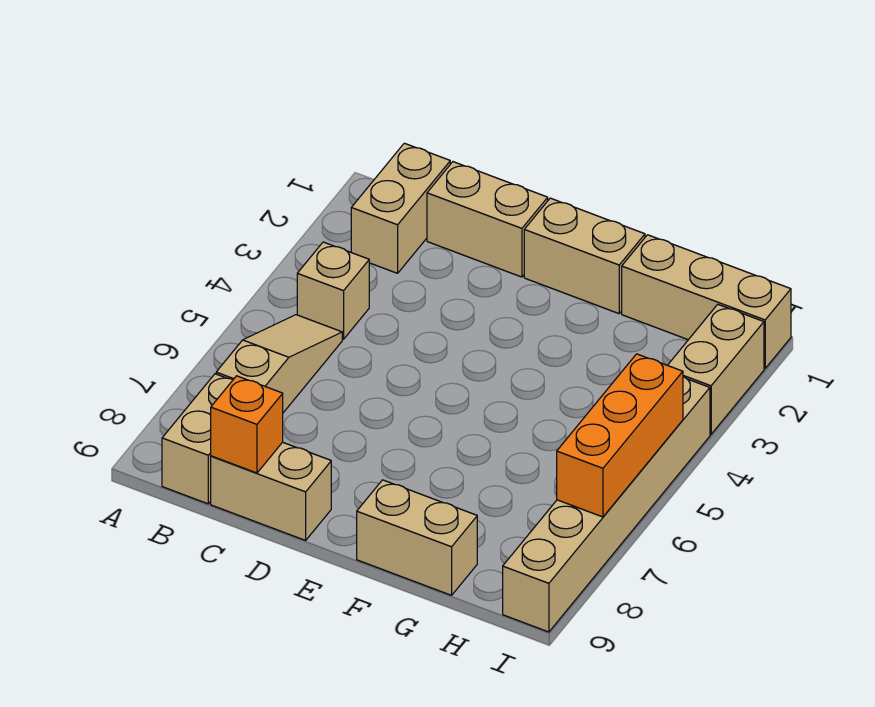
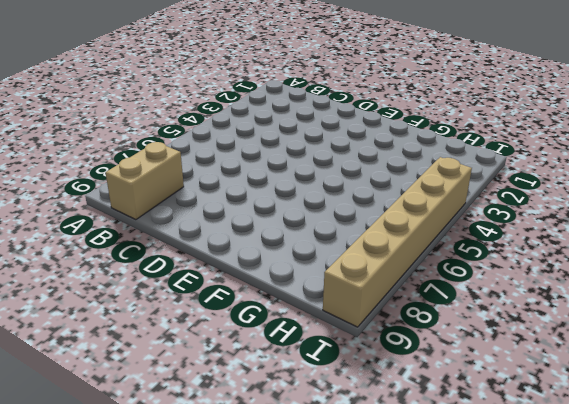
none -> tan 1x2 brick [351,143,450,273]
none -> tan 1x1 brick [297,242,369,339]
none -> tan 1x3 slope [216,315,342,413]

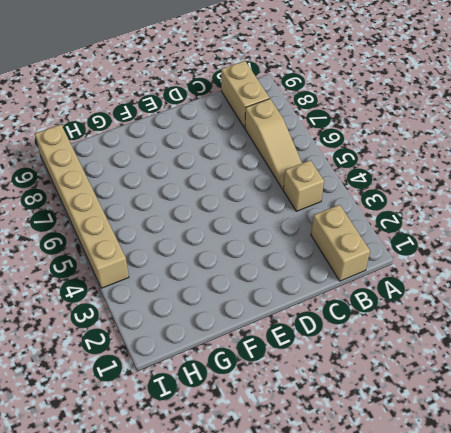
none -> tan 1x2 brick [427,162,548,277]
none -> tan 1x2 brick [211,442,331,540]
none -> tan 1x2 brick [524,198,645,314]

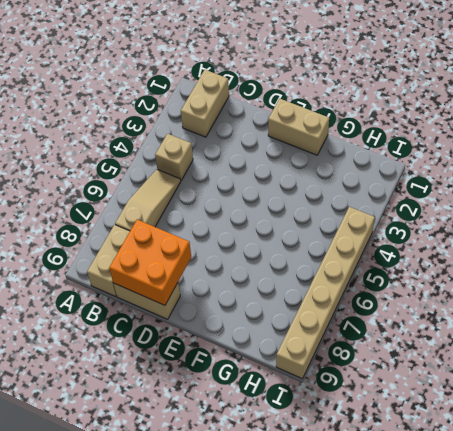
orange 2x2 brick [109,220,191,305] -> orange 1x1 brick [211,376,283,473]
none -> tan 1x2 brick [427,162,548,277]
none -> tan 1x2 brick [357,480,477,595]
none -> tan 1x3 brick [622,235,791,368]

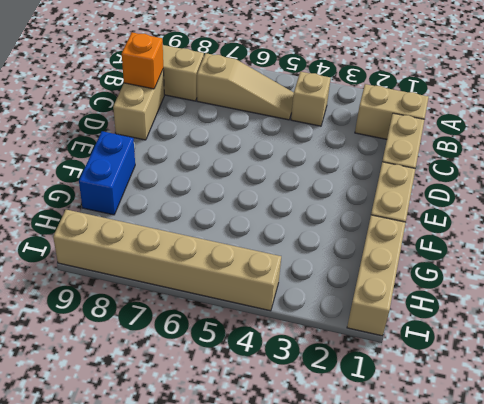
blue 1x2 brick [79,131,135,215] -> tan 1x2 brick [357,480,477,595]
none -> tan 1x2 brick [668,304,764,434]
none -> orange 1x3 brick [557,354,683,517]

